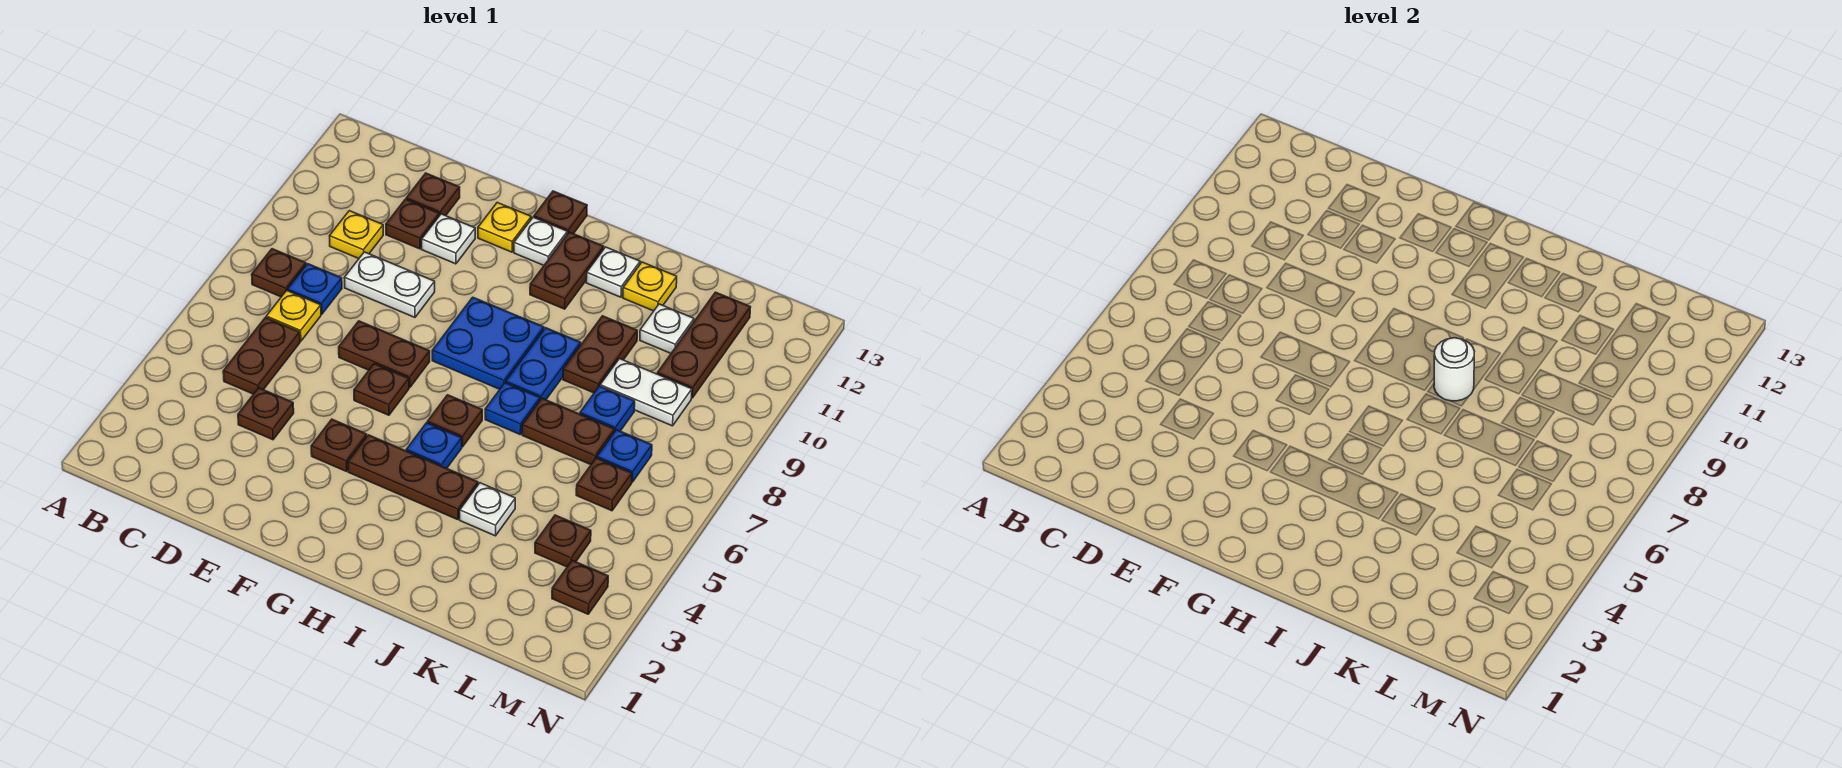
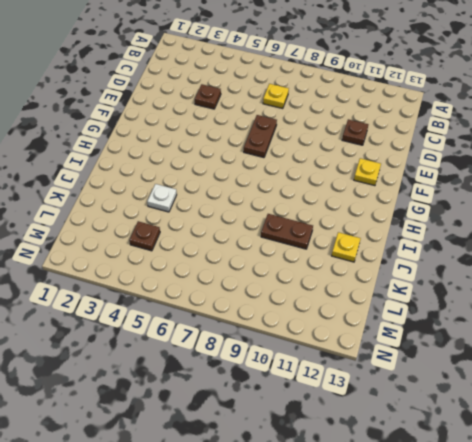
none -> brown 1x1 plate [252,249,306,297]
none -> brown 1x2 plate [223,318,300,394]
none -> blue 1x1 plate [288,264,342,314]
none -> yellow 1x1 plate [330,211,383,259]

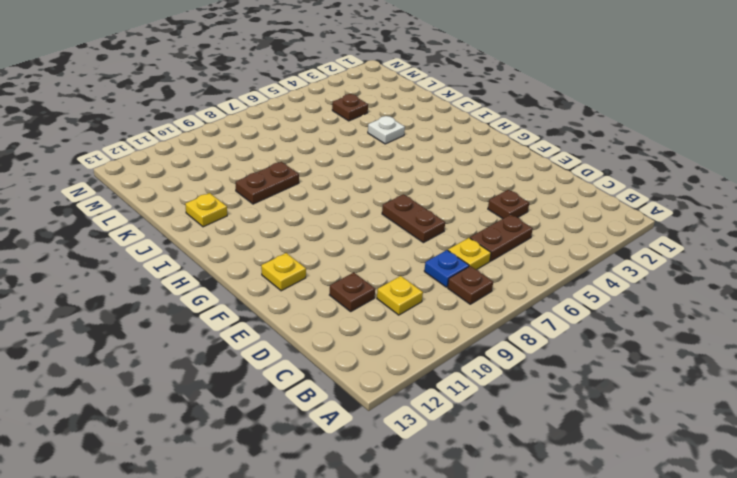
none -> white 1x2 plate [344,252,435,317]
none -> brown 1x1 plate [406,173,460,216]
none -> white 1x1 plate [422,214,475,264]
none -> brown 1x1 plate [311,419,367,472]

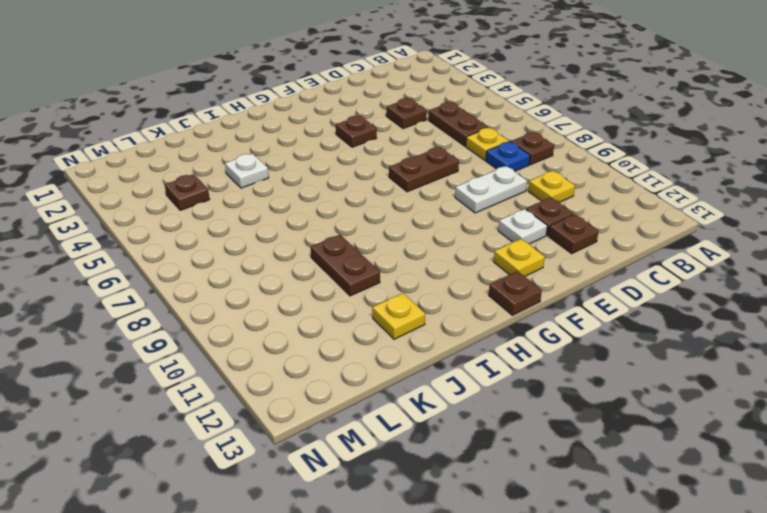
none -> brown 1x1 plate [354,364,409,415]
none -> brown 1x3 plate [348,435,478,520]
none -> blue 2x2 plate [432,297,544,389]
none -> white 1x1 plate [514,217,567,265]

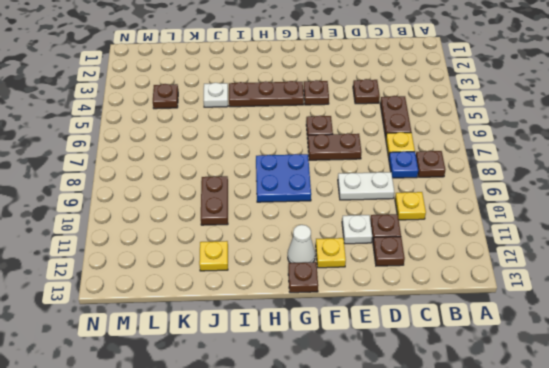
white 1x1 cone [288,225,315,263] -> white 1x1 plate [514,217,567,265]
none -> blue 1x1 plate [406,423,462,468]
none -> brown 1x1 plate [427,395,482,447]
none -> brown 1x2 plate [530,232,604,309]
none -> blue 1x1 plate [485,383,540,434]

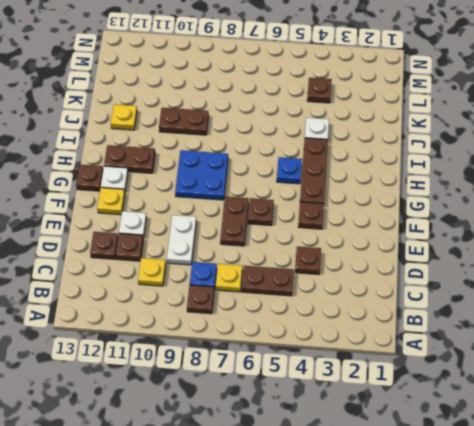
none -> brown 1x1 plate [427,395,482,447]
none -> blue 1x1 plate [485,383,540,434]
none -> blue 1x2 plate [506,328,581,400]
none -> white 1x1 plate [586,247,640,297]

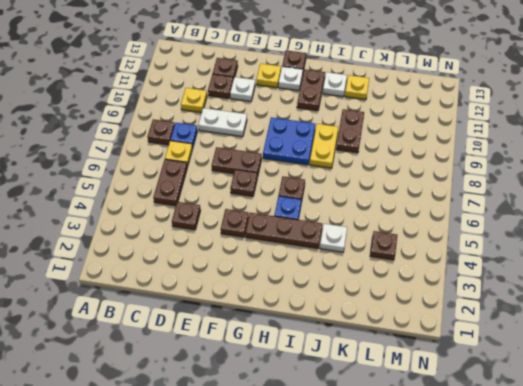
yellow 1x2 plate [310,124,338,168] -> blue 1x2 plate [506,328,581,400]
none -> blue 1x1 plate [485,383,540,434]
none -> brown 1x2 plate [522,398,615,465]
none -> blue 1x1 plate [580,386,635,432]
none -> white 1x2 plate [600,359,692,426]

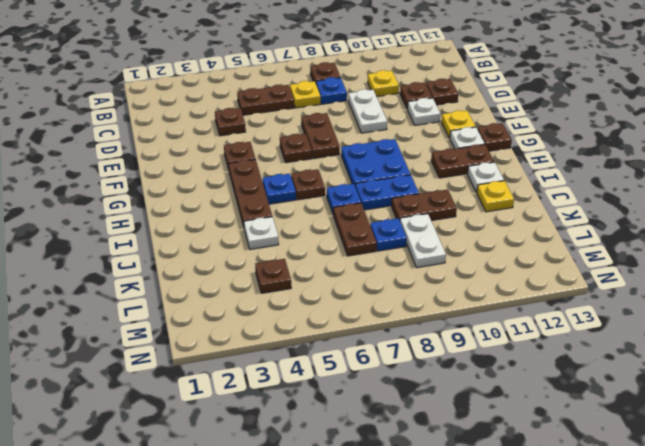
none -> white 1x1 plate [640,304,694,353]
none -> brown 1x1 plate [576,458,632,511]
none -> blue 1x1 plate [597,430,652,482]
none -> brown 1x3 plate [657,292,751,398]

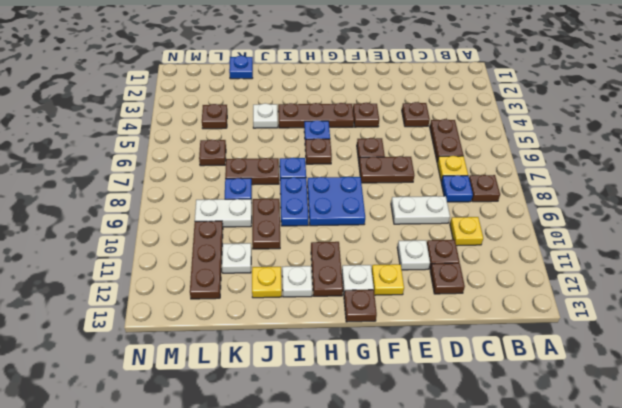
blue 1x1 plate [229,56,253,79] -> blue 1x1 plate moved to [597,430,652,482]
none -> brown 1x1 plate [552,560,608,614]
none -> white 1x1 round brick [1434,338,1474,401]

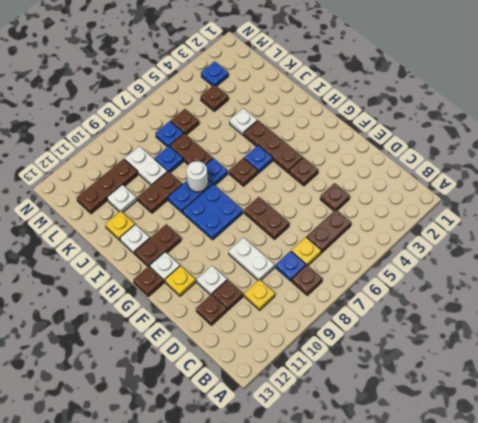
blue 1x1 plate [201,61,228,86] -> brown 1x1 plate [552,560,608,614]
none -> brown 1x1 plate [354,364,409,415]

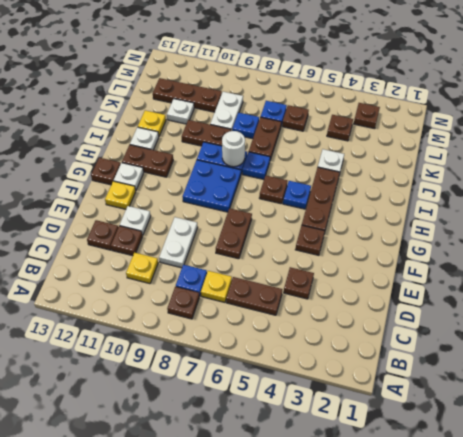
none -> brown 1x1 plate [354,364,409,415]

